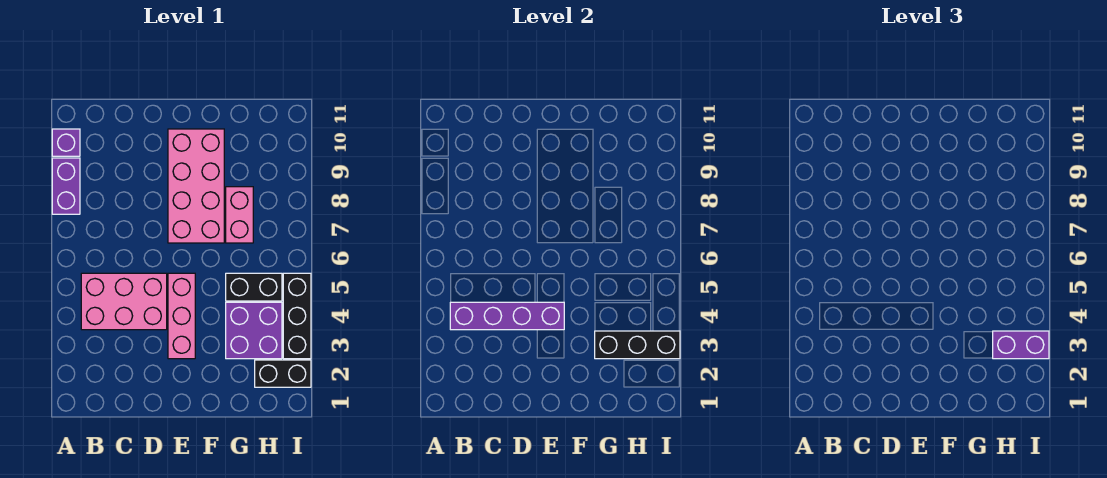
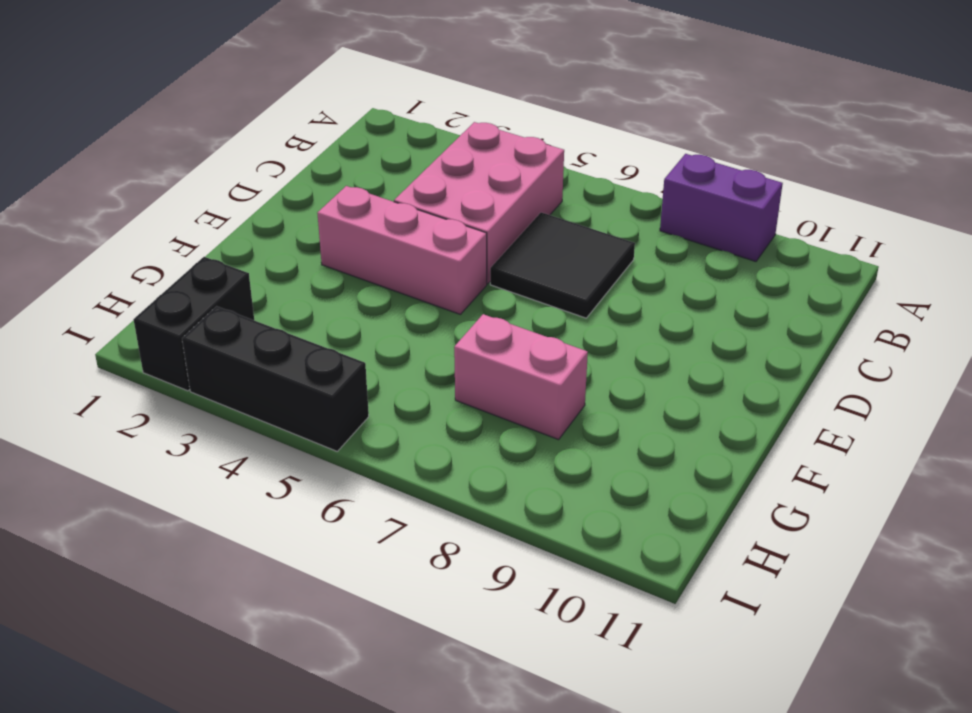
black 2x2 tile [490,212,635,318] -> none
none -> purple 1x1 brick [52,129,80,156]
none -> pink 2x4 brick [168,129,224,243]
none -> purple 2x2 brick [226,302,282,359]

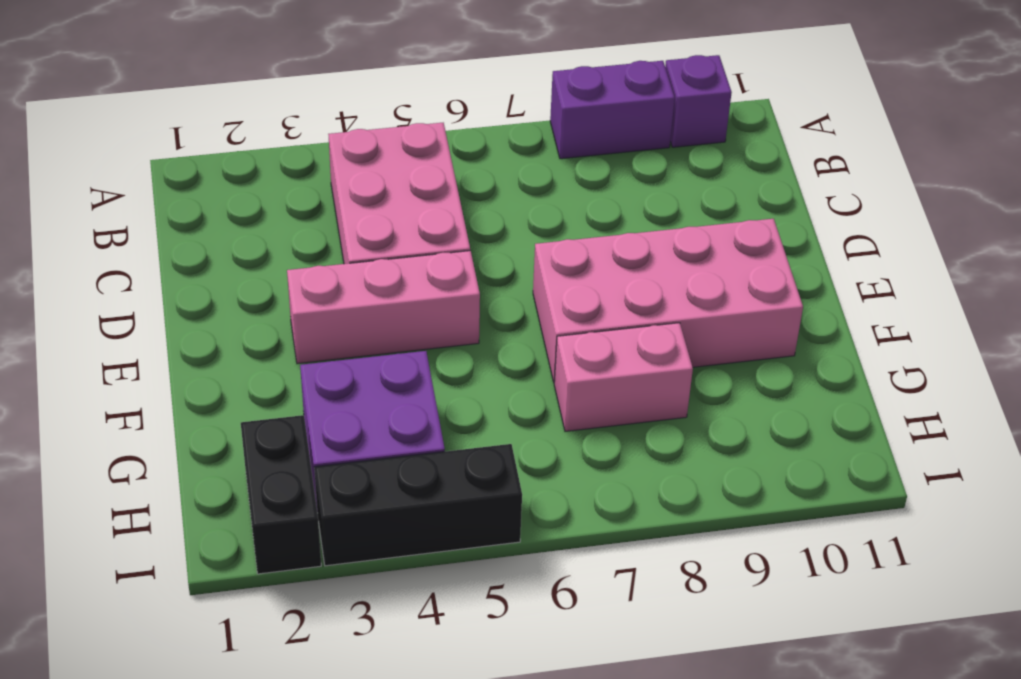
none -> black 1x2 brick [226,273,282,301]
none -> purple 1x4 brick [450,302,564,330]
none -> black 1x3 brick [595,331,680,359]

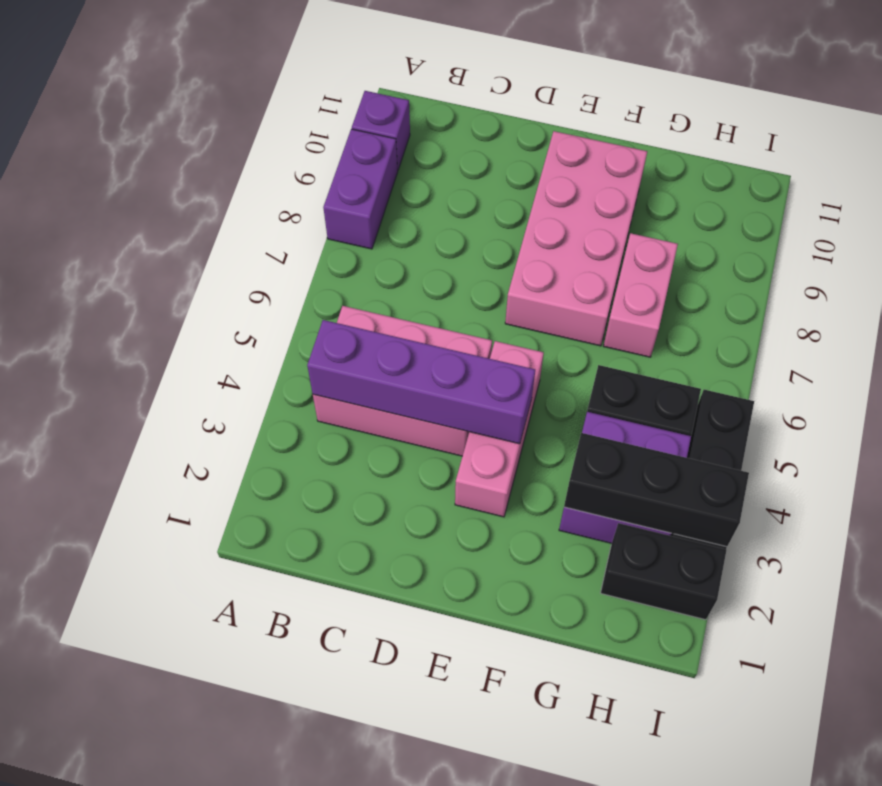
none -> purple 1x2 brick [993,331,1049,359]

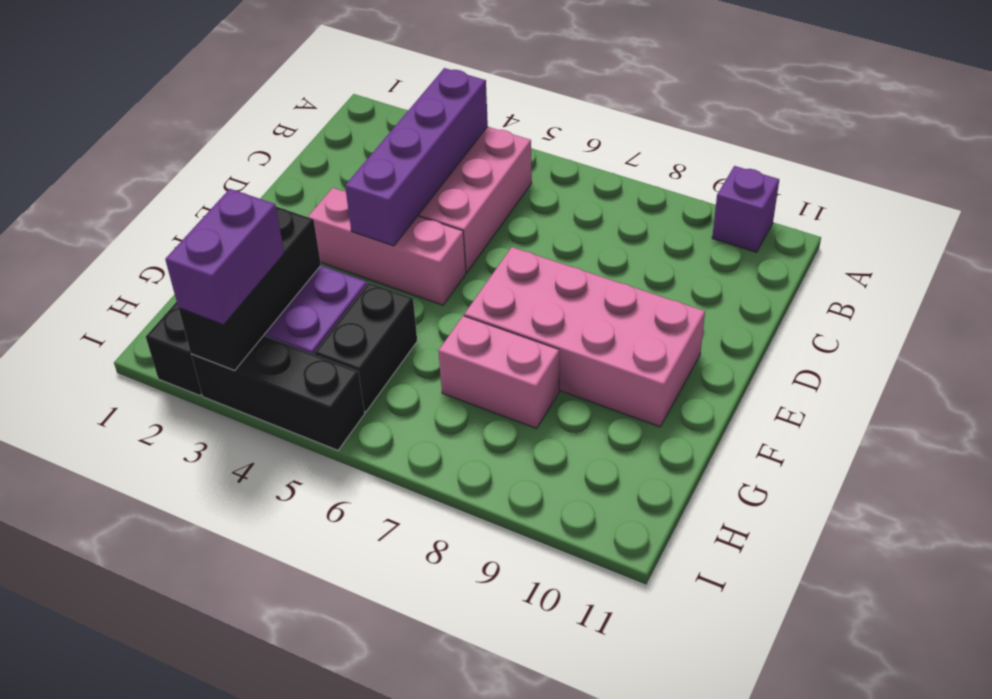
none -> purple 1x2 brick [52,158,80,214]

